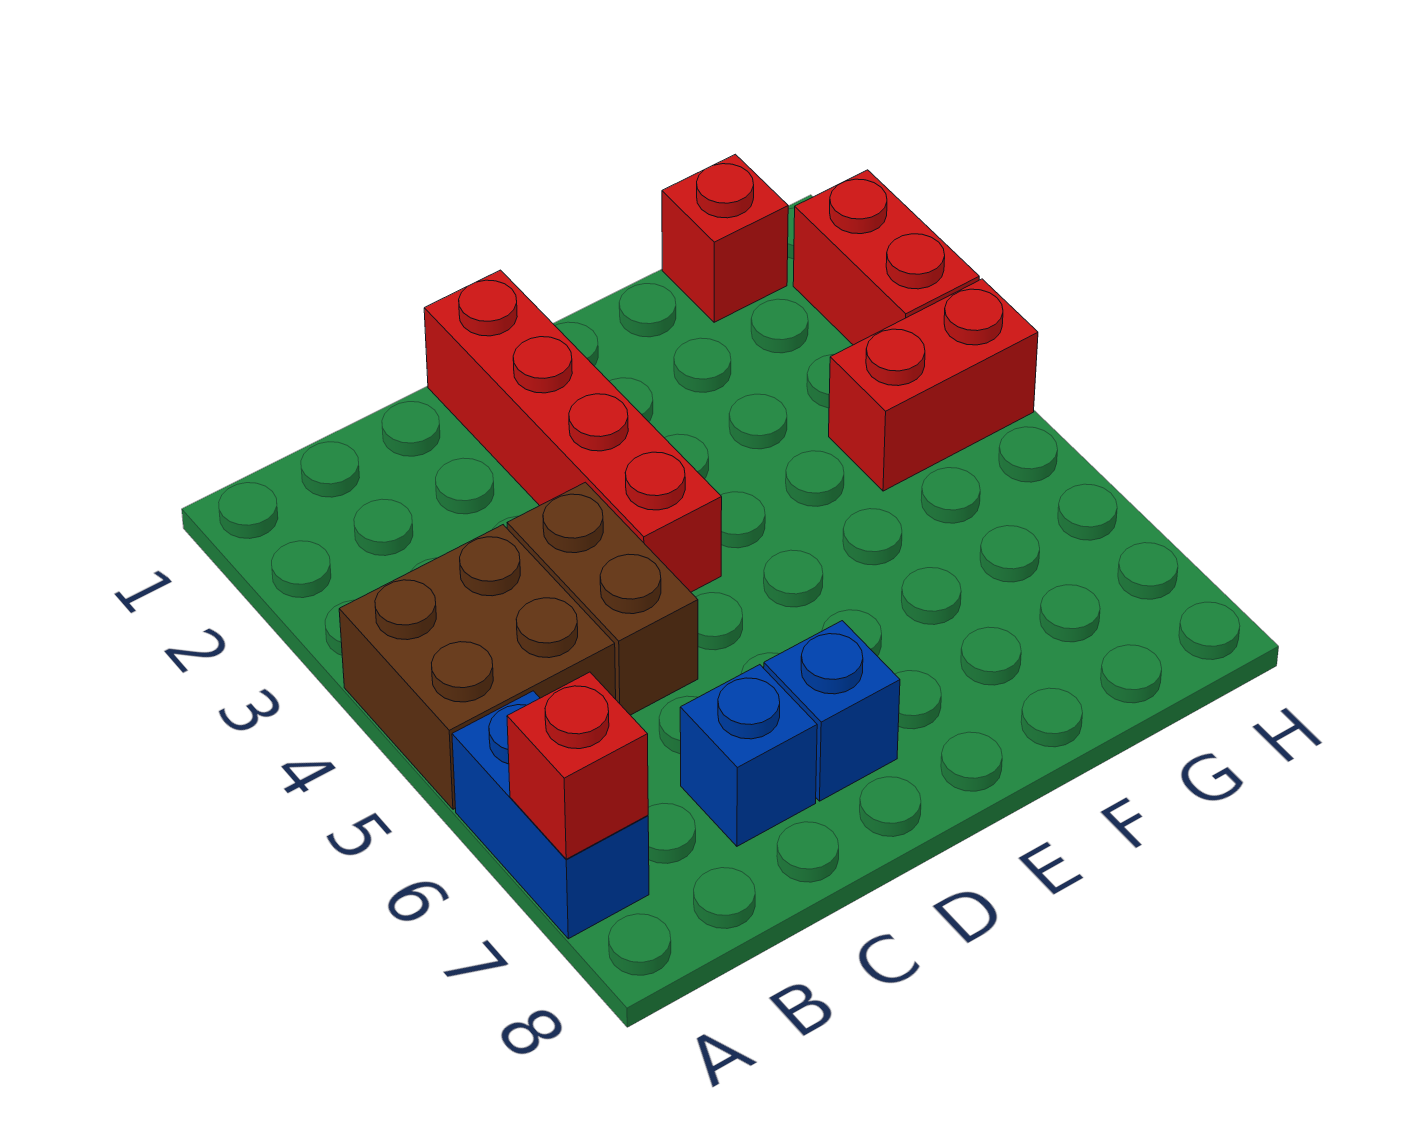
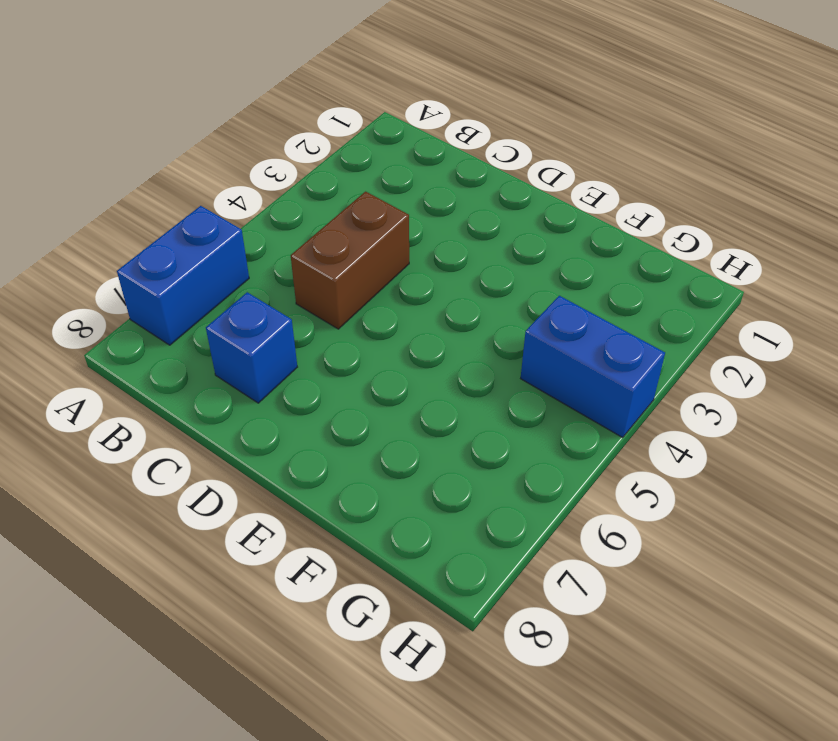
blue 1x2 brick [521,296,665,437] -> red 1x2 brick [829,279,1038,491]
none -> brown 2x2 brick [339,525,616,809]
none -> red 1x4 brick [424,270,722,592]

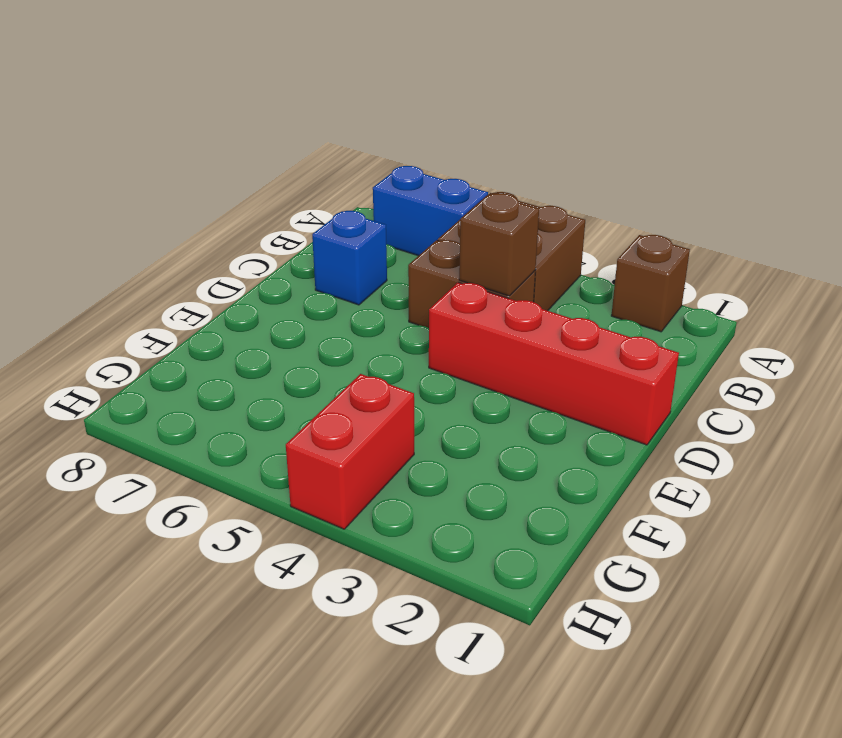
brown 1x1 brick [611,235,690,332] -> none
brown 1x1 brick [459,193,539,296] -> none
none -> blue 1x1 brick [764,621,900,801]
none -> red 1x1 brick [662,154,788,322]

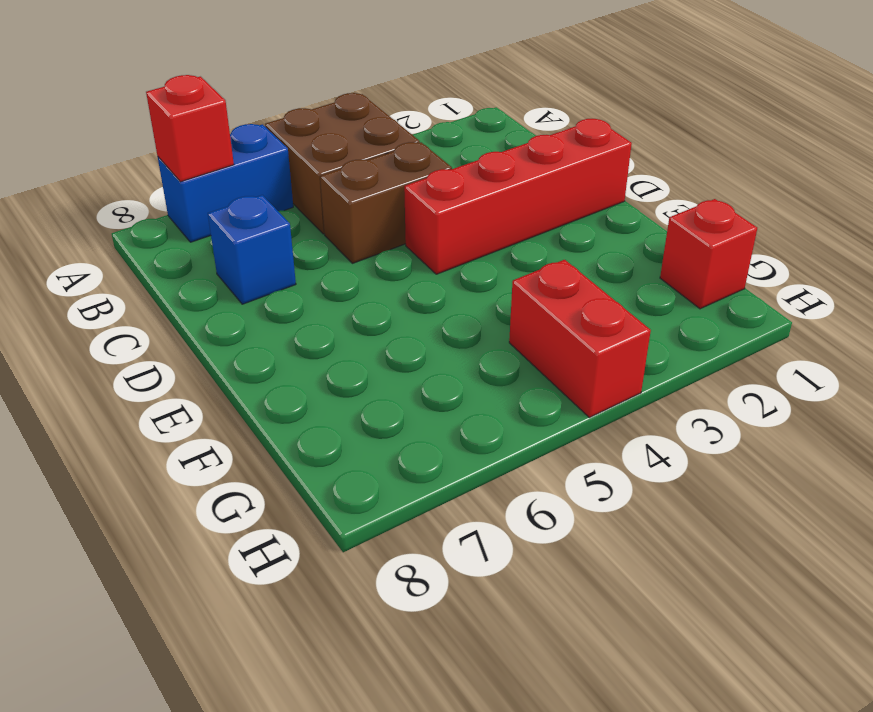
none -> blue 1x1 brick [764,621,900,801]
none -> red 1x2 brick [793,170,979,345]

